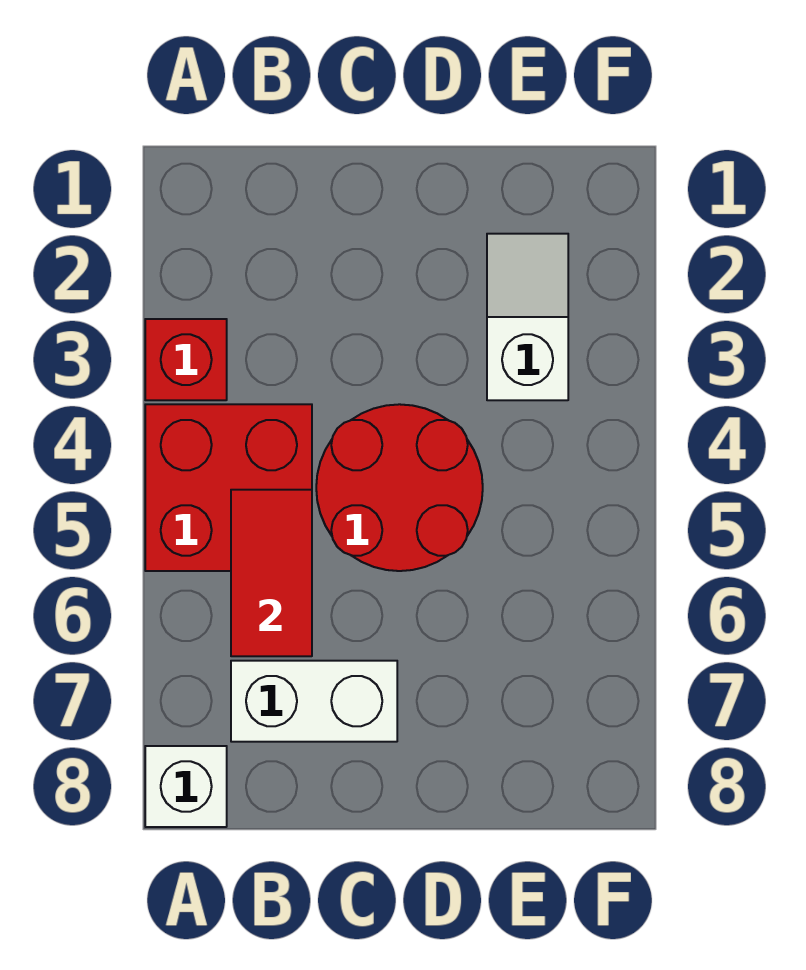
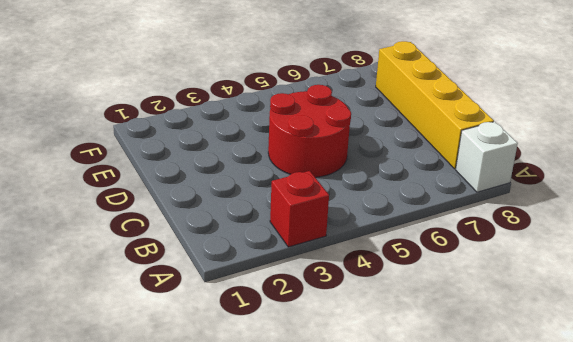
yellow 1x4 brick [376,41,494,169] -> none
none -> red 2x2 brick [145,404,312,571]
none -> white 1x2 brick [231,661,397,742]

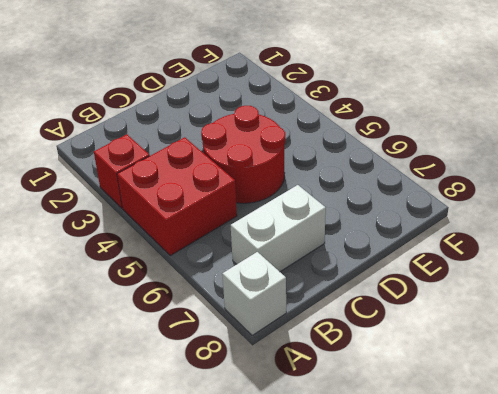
none -> white 1x2 slope [487,234,568,400]
none -> red 1x2 tile [231,490,312,656]

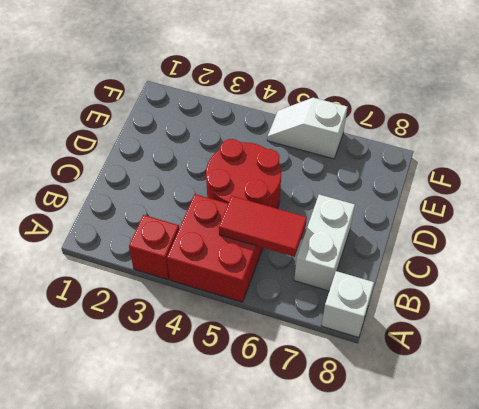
white 1x2 slope [267,98,347,159] -> white 1x2 slope moved to [487,234,568,400]

